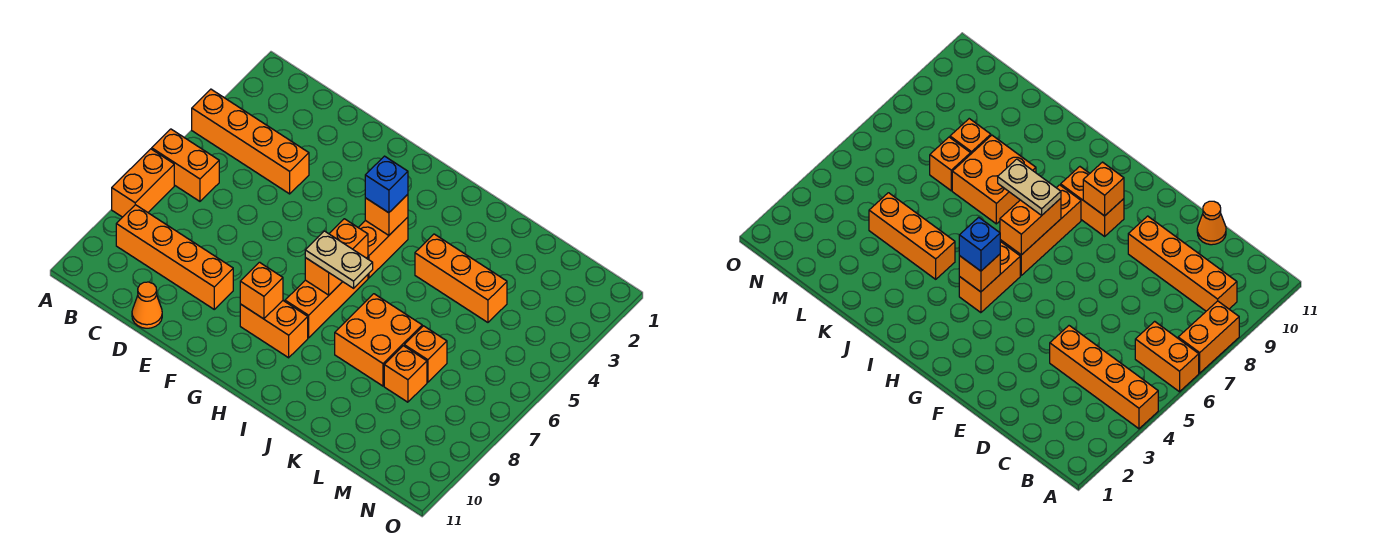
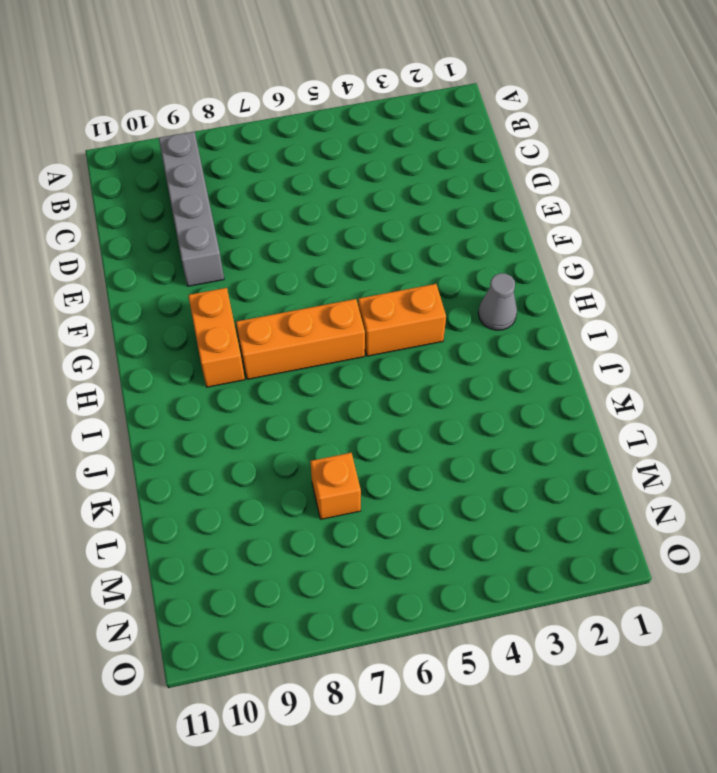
grey 1x4 brick [159,131,224,286] -> orange 1x4 brick [116,205,233,309]
grey 1x1 cone [478,273,517,330] -> none
none -> orange 1x4 brick [192,89,309,194]
none -> orange 1x2 brick [152,129,219,201]
none -> orange 1x2 brick [112,149,174,217]

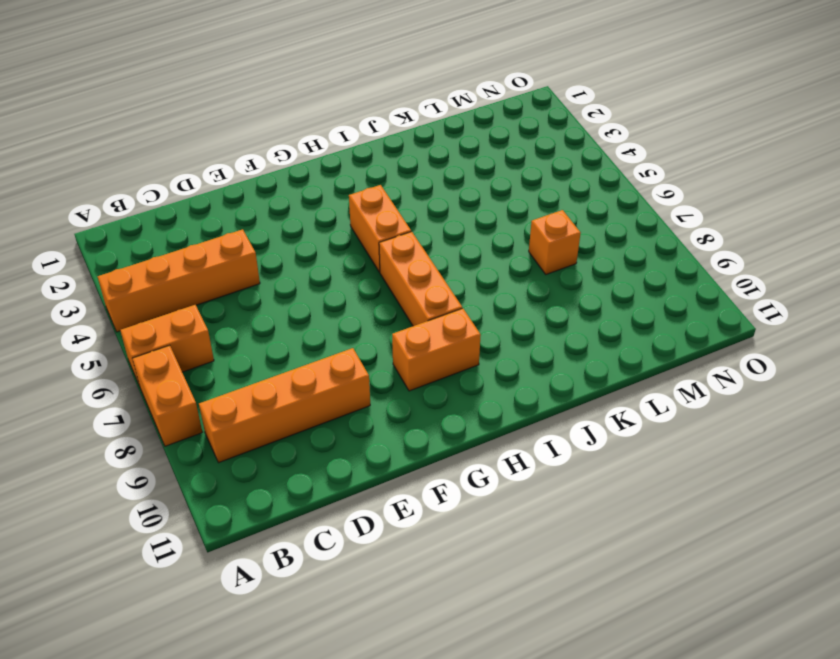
none -> orange 1x1 cone [132,282,162,328]
none -> orange 1x3 brick [415,234,507,322]
none -> orange 2x2 brick [335,294,422,386]

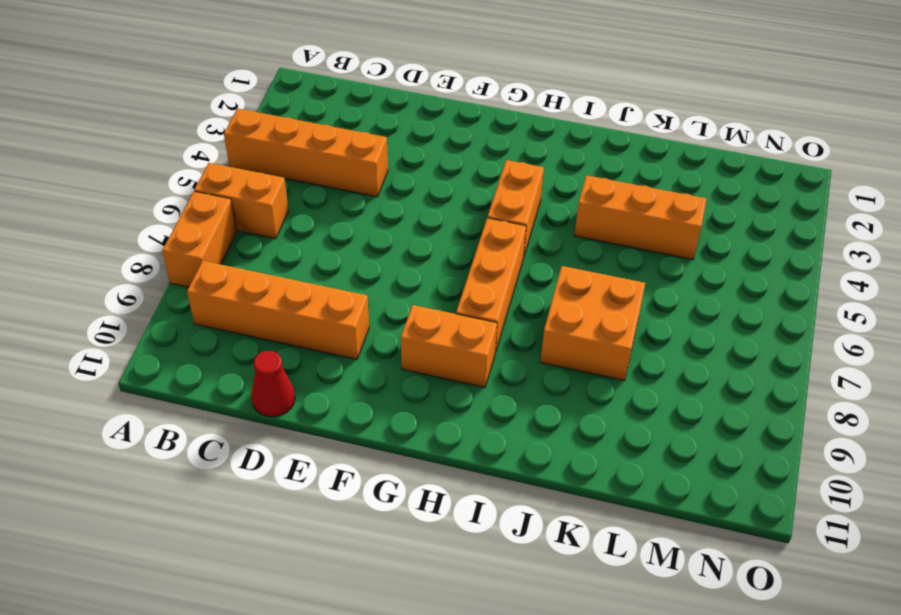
red 1x1 cone [251,351,295,417] -> orange 1x1 cone [132,282,162,328]
none -> orange 1x1 brick [404,326,447,382]
none -> orange 1x1 brick [384,346,427,402]
none -> orange 1x1 brick [240,262,283,319]

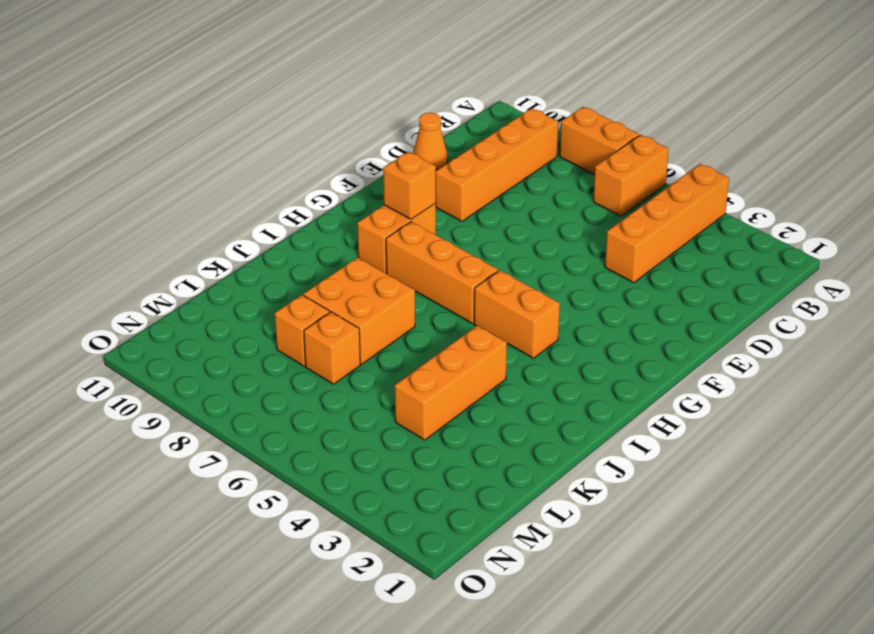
none -> orange 1x1 brick [365,194,408,235]
none -> orange 1x2 brick [305,219,368,295]
none -> blue 1x1 brick [365,156,408,213]

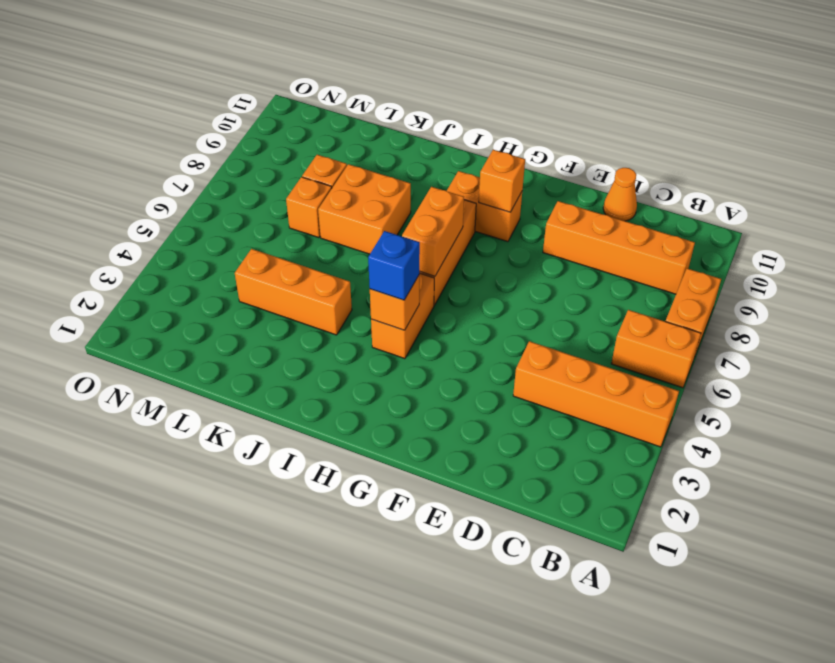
none -> tan 1x2 plate [305,231,373,288]

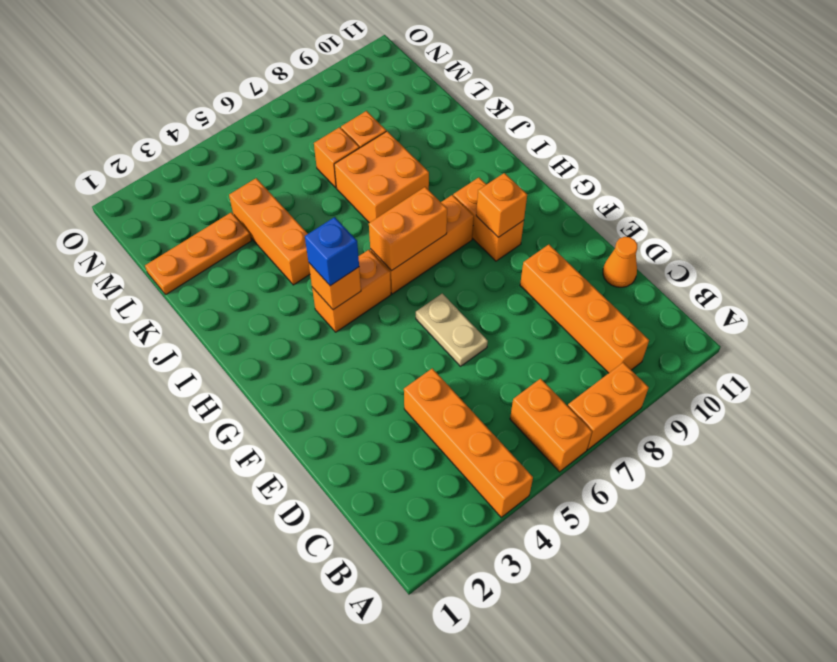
tan 1x2 plate [416,294,488,366] -> tan 1x2 plate moved to [305,231,373,288]
orange 1x3 plate [145,212,252,295] -> none

